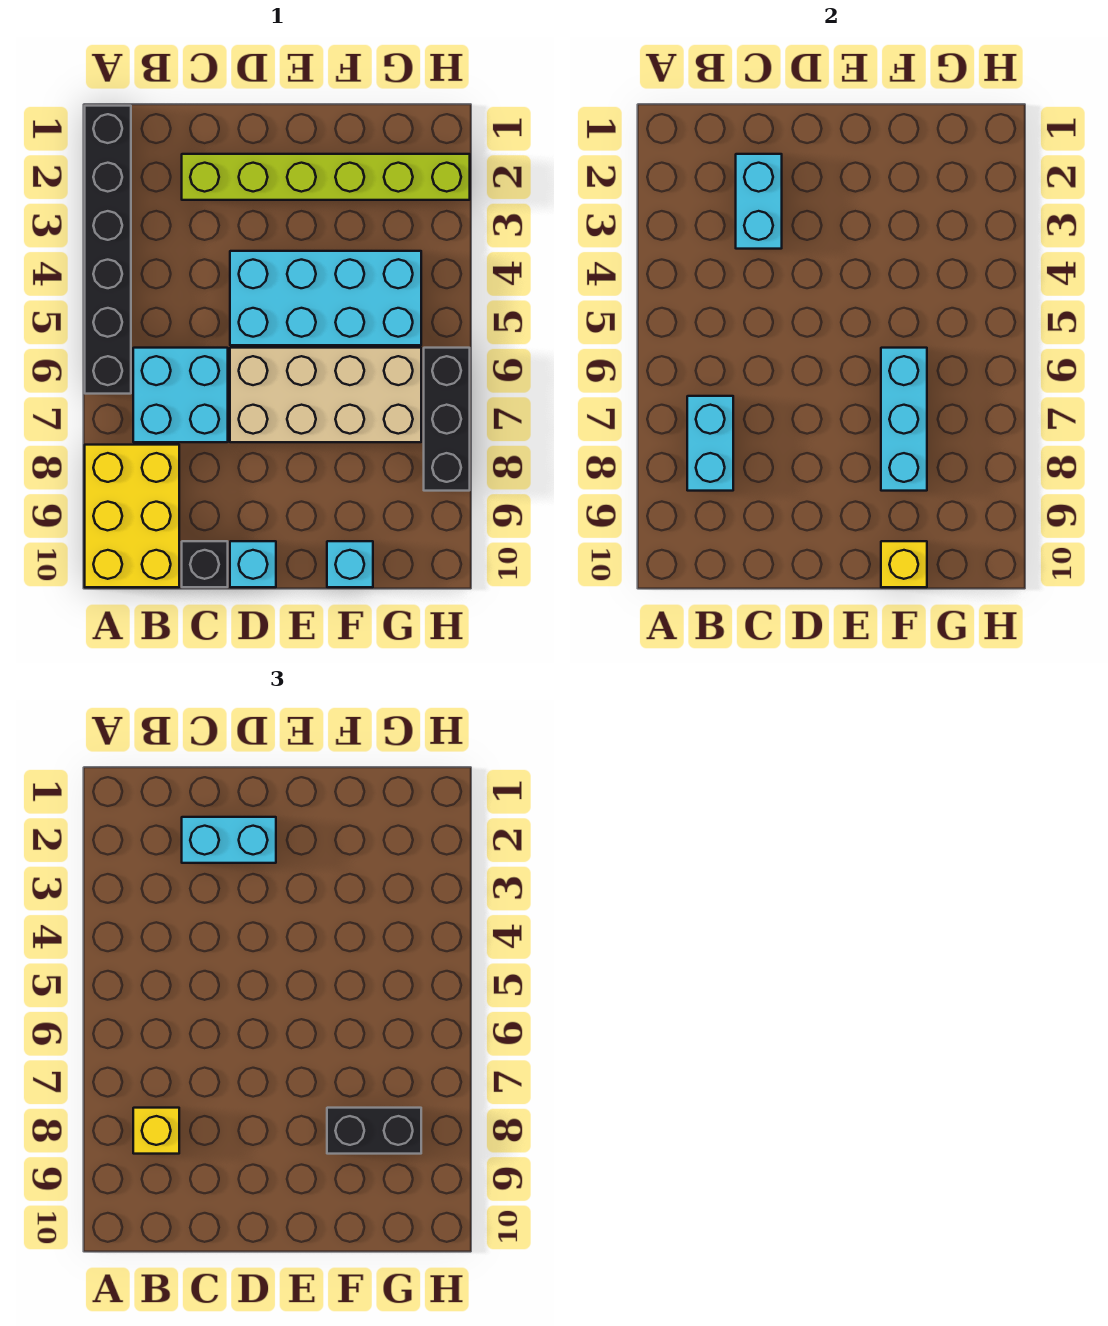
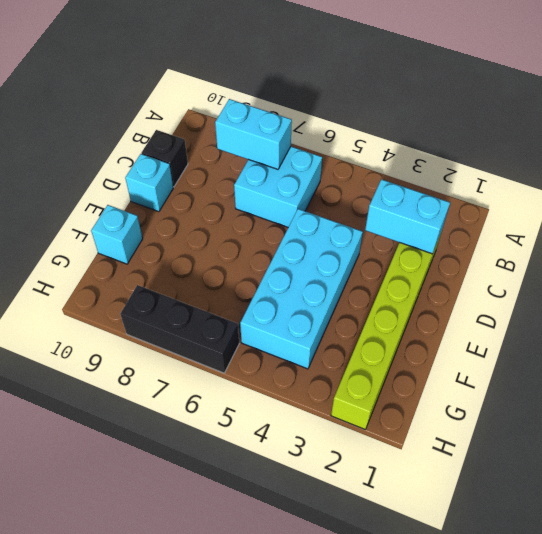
none -> black 1x6 brick [85,106,131,394]
none -> yellow 2x3 brick [85,445,179,587]
none -> tan 2x4 brick [230,348,421,442]

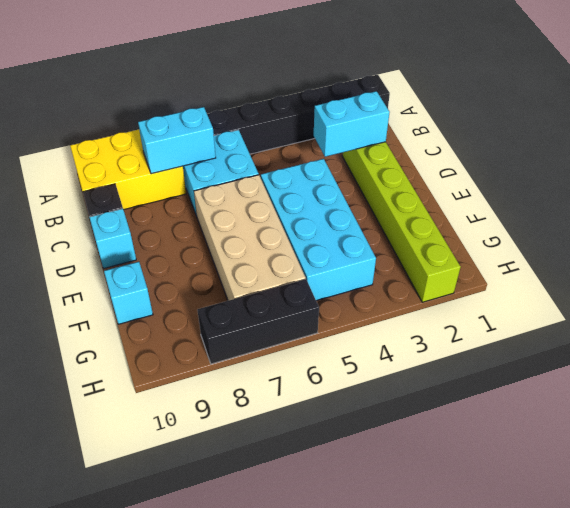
none -> cyan 1x3 brick [881,348,927,491]
none -> yellow 1x1 brick [881,541,927,587]
none -> yellow 1x1 brick [133,1108,179,1154]

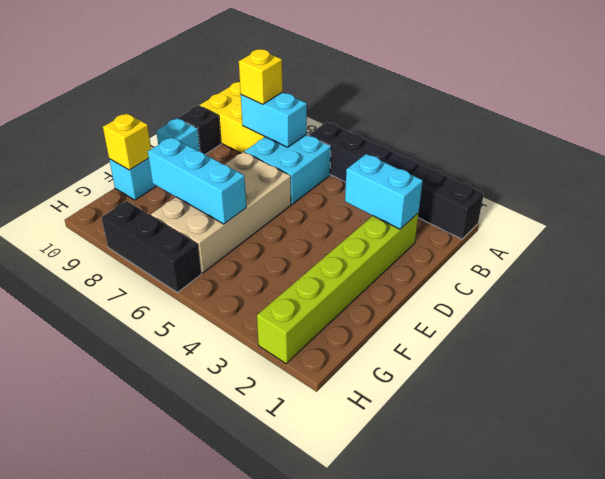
none -> cyan 2x4 brick [230,251,421,345]
none -> cyan 1x2 brick [182,817,276,863]
none -> black 1x2 brick [327,1108,421,1154]

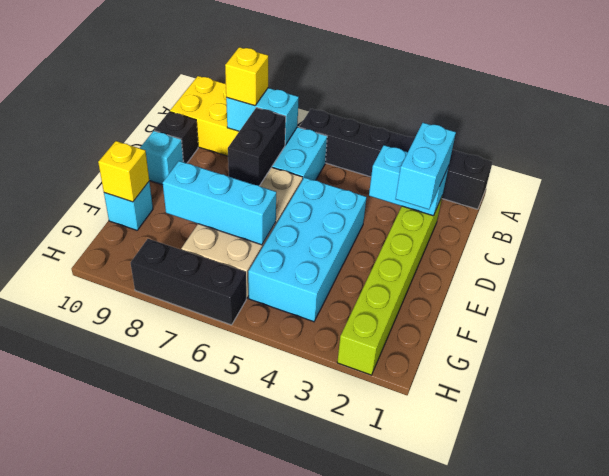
black 1x2 brick [228,108,286,186] -> black 1x2 brick moved to [327,1108,421,1154]

